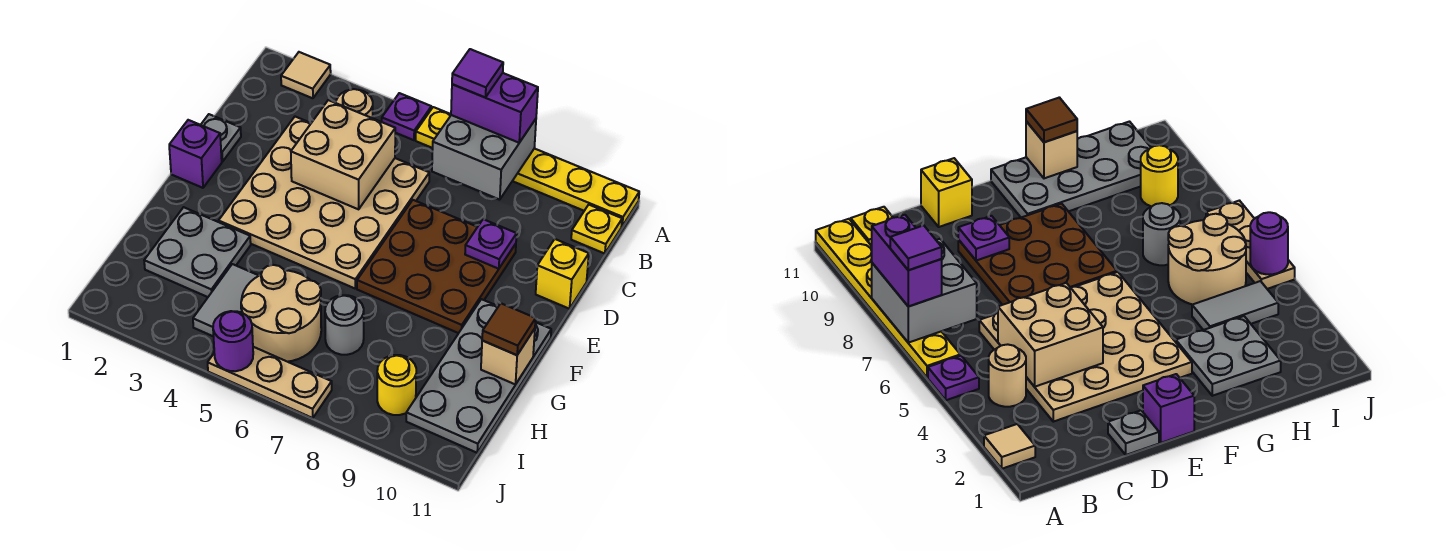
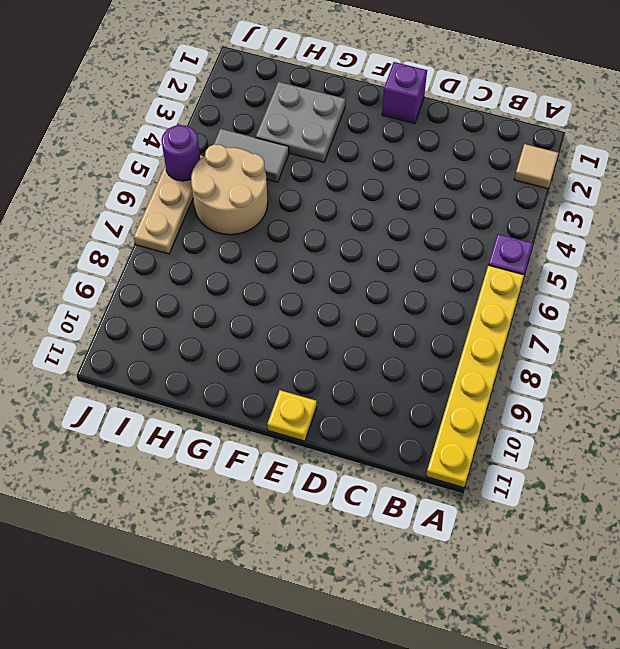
yellow 1x1 plate [267,390,317,441] -> yellow 1x1 plate moved to [571,205,622,254]
none -> tan 1x1 round brick [336,89,373,118]
none -> tan 4x4 plate [219,117,429,288]
none -> grey 1x1 plate [201,114,241,162]

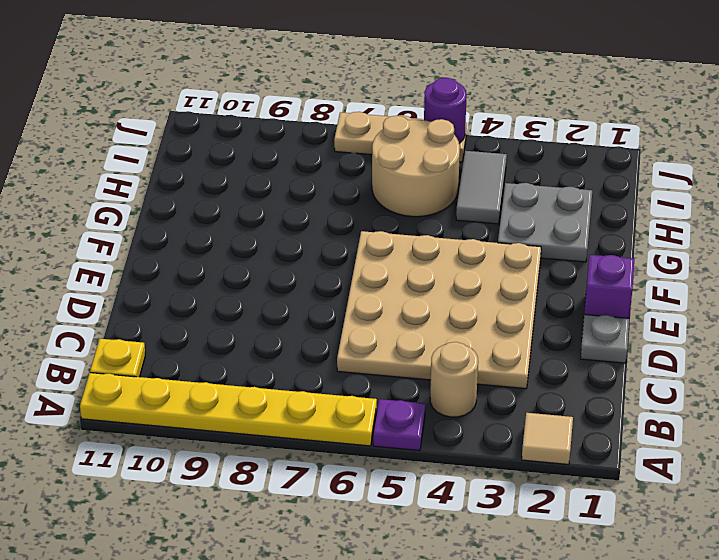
none -> brown 3x3 plate [357,200,516,333]
none -> yellow 1x1 brick [536,239,589,309]
none -> grey 2x4 plate [406,299,551,453]

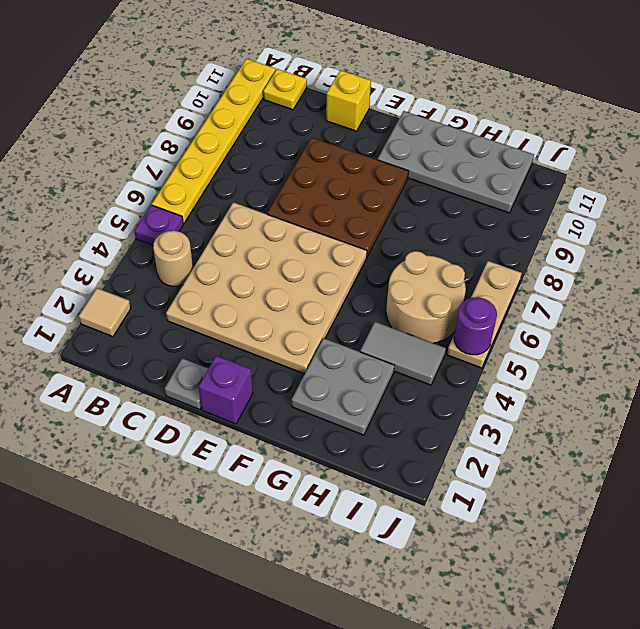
none -> grey 1x1 round brick [325,295,364,355]
none -> yellow 1x1 round brick [377,355,416,415]
none -> grey 2x2 brick [432,115,536,200]

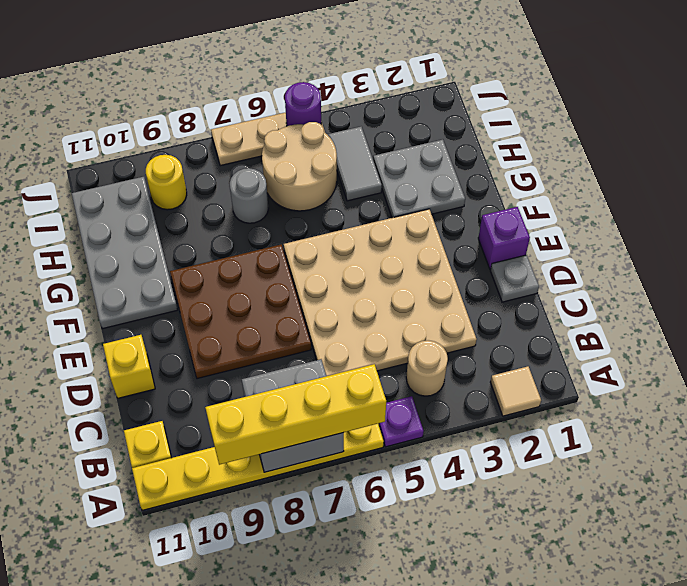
yellow 1x4 brick [205,364,386,465] -> purple 1x2 brick [451,73,538,143]
none -> tan 2x2 brick [291,100,395,209]
none -> purple 1x1 plate [465,219,517,269]
none -> tan 1x1 brick [481,329,535,385]

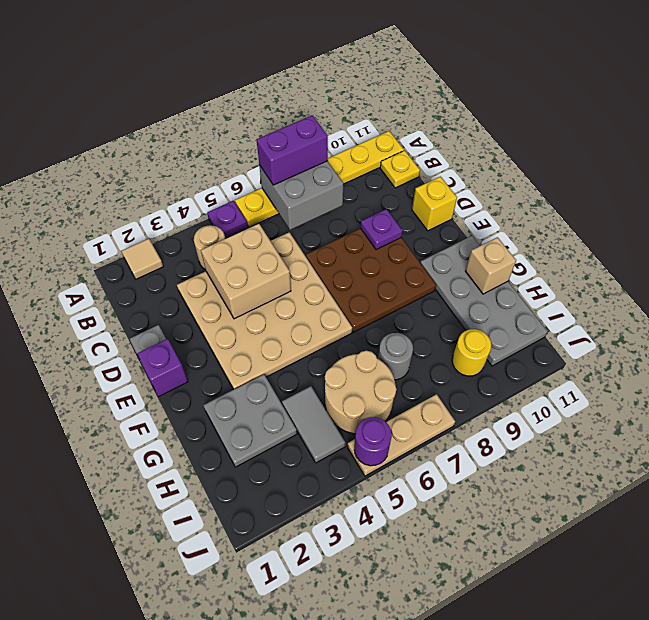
none -> brown 1x1 tile [482,303,536,355]
none -> purple 1x1 tile [452,49,503,97]

